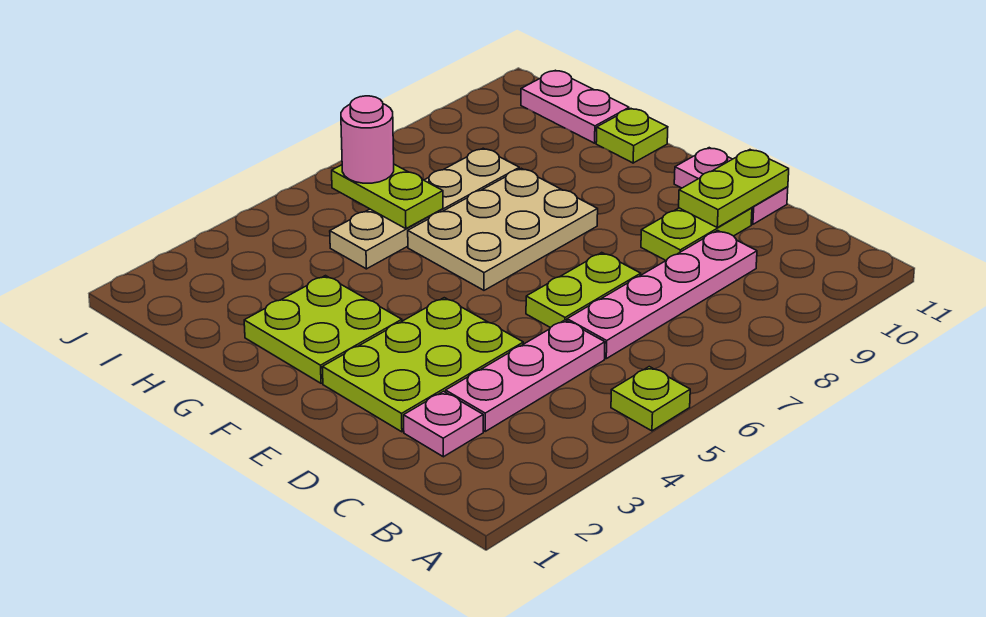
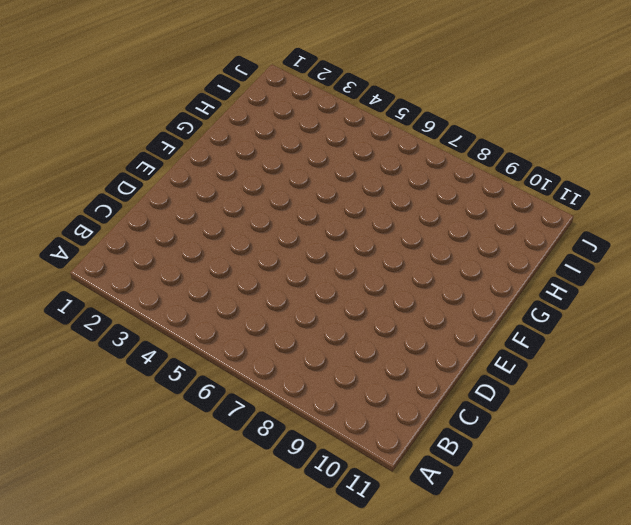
none -> lime 1x1 plate [611,367,690,431]
none -> pink 1x1 plate [404,391,483,457]
none -> pink 1x3 plate [446,320,605,431]

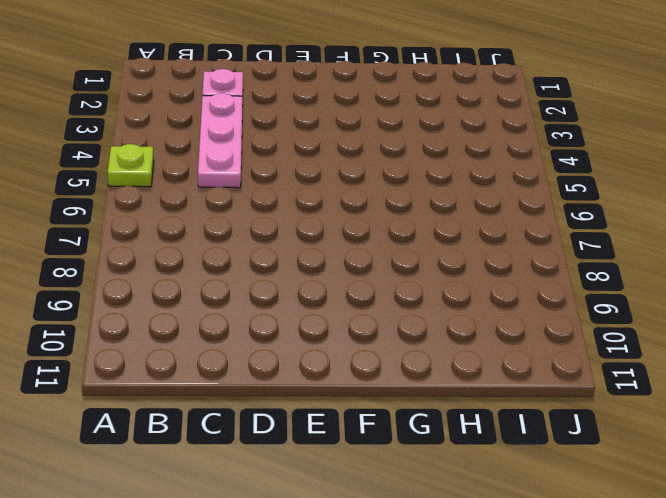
none -> pink 1x4 plate [567,230,757,359]
none -> lime 2x3 plate [322,298,523,432]
none -> lime 1x2 plate [526,253,641,328]

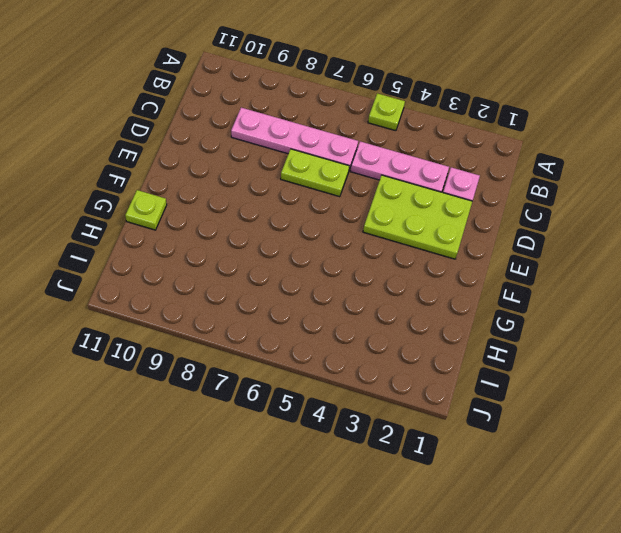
none -> lime 1x2 plate [641,208,752,260]
none -> pink 1x2 plate [674,148,788,224]
none -> lime 2x2 plate [244,276,402,383]

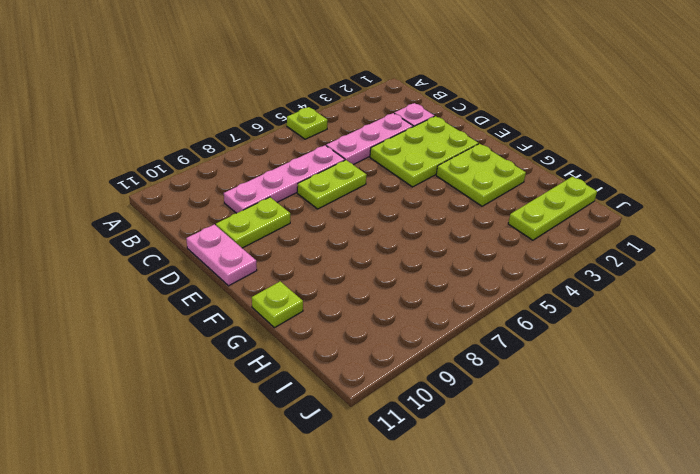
lime 1x3 plate [508,177,597,240] -> none
none -> tan 2x3 plate [408,168,598,290]
none -> tan 1x4 plate [330,148,519,269]
none -> pink 1x2 plate [521,70,629,143]

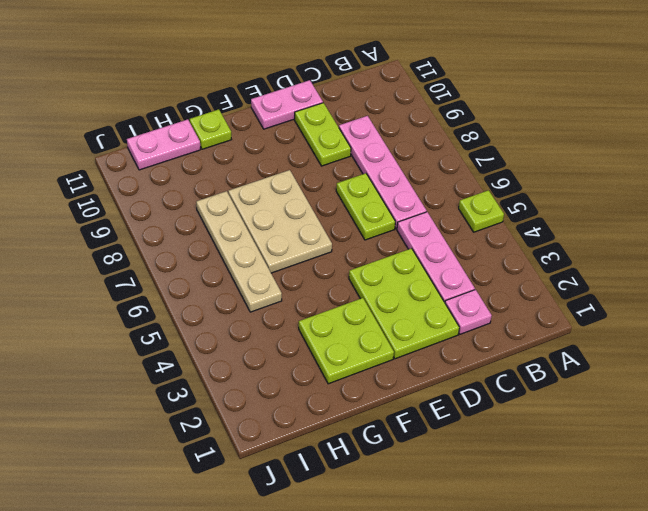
none -> lime 1x2 plate [679,150,789,227]
none -> lime 1x2 plate [332,164,443,229]
none -> pink 1x1 round brick [341,96,394,183]

